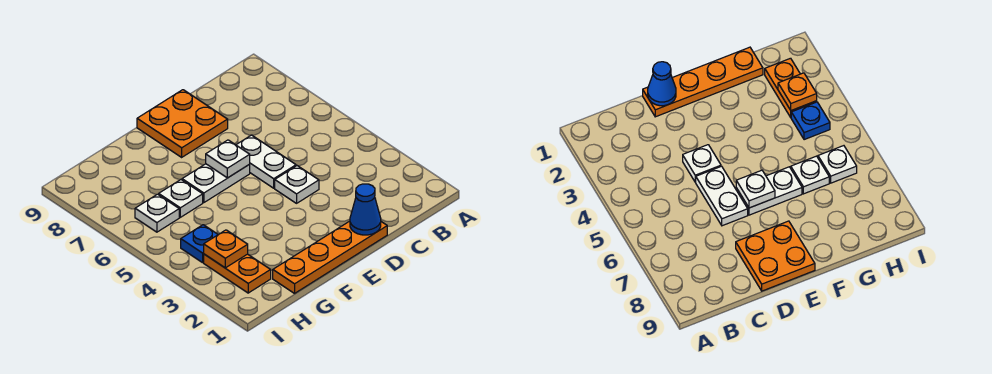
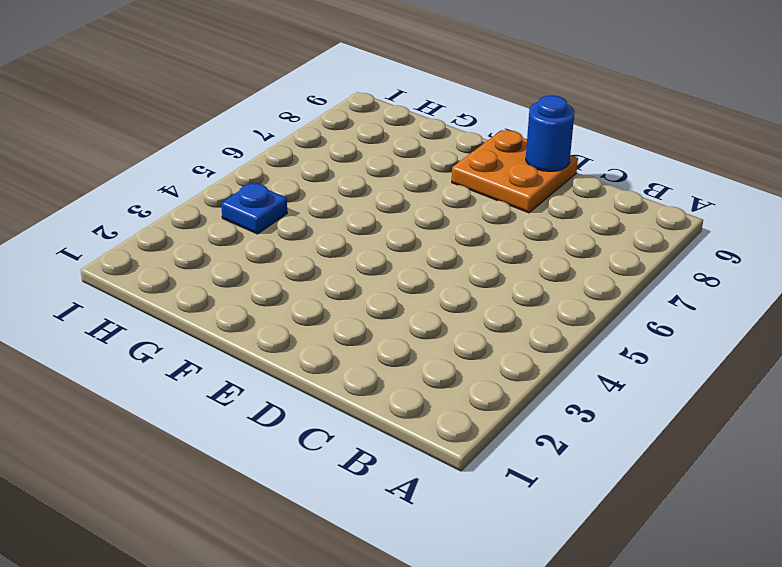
blue 1x1 round brick [526,95,575,171] -> none
none -> orange 1x4 plate [273,221,387,293]
none -> white 1x1 plate [275,166,319,203]
none -> white 1x2 plate [236,135,296,188]

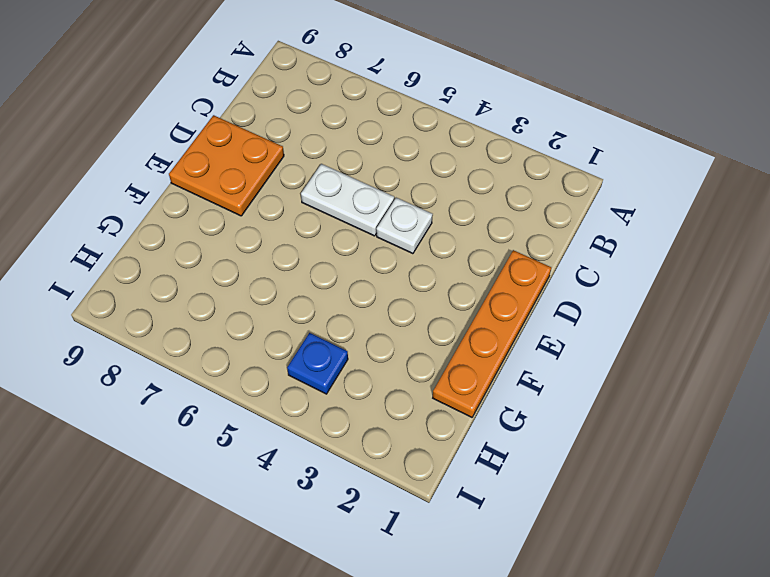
none -> white 1x2 plate [182,164,250,203]
none -> white 1x1 plate [158,180,203,217]
none -> orange 1x2 plate [204,254,271,293]

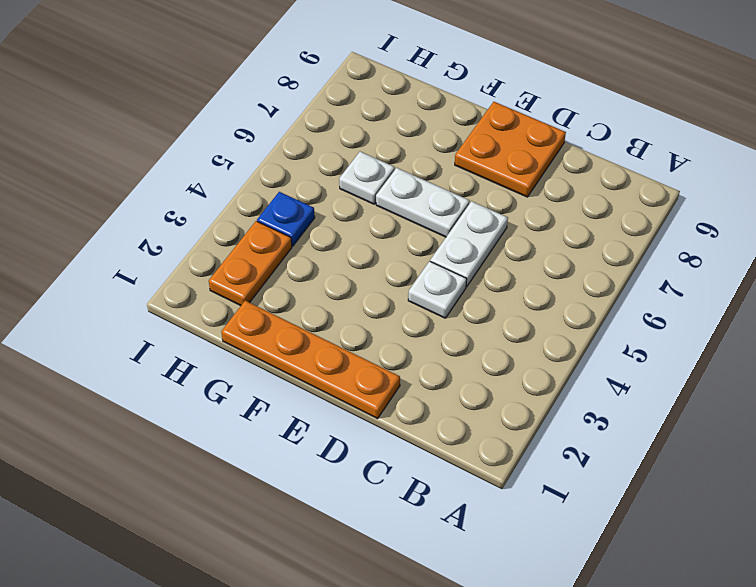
none -> white 1x1 plate [135,194,179,232]
none -> blue 1x1 cone [350,184,381,235]
none -> white 1x1 plate [206,140,250,178]

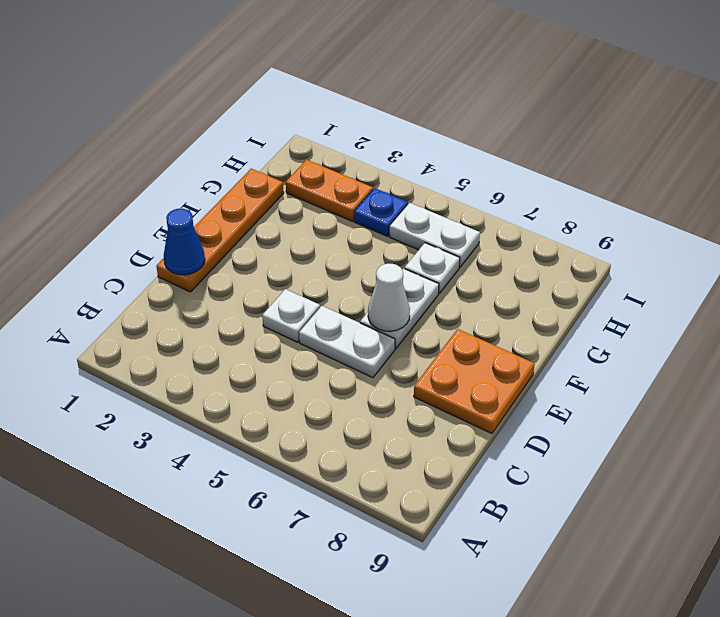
white 1x1 cone [368,264,410,331] -> white 1x1 plate [206,140,250,178]
white 1x2 plate [390,203,480,267] -> white 1x1 plate [135,194,179,232]
none -> orange 1x1 plate [204,230,248,268]

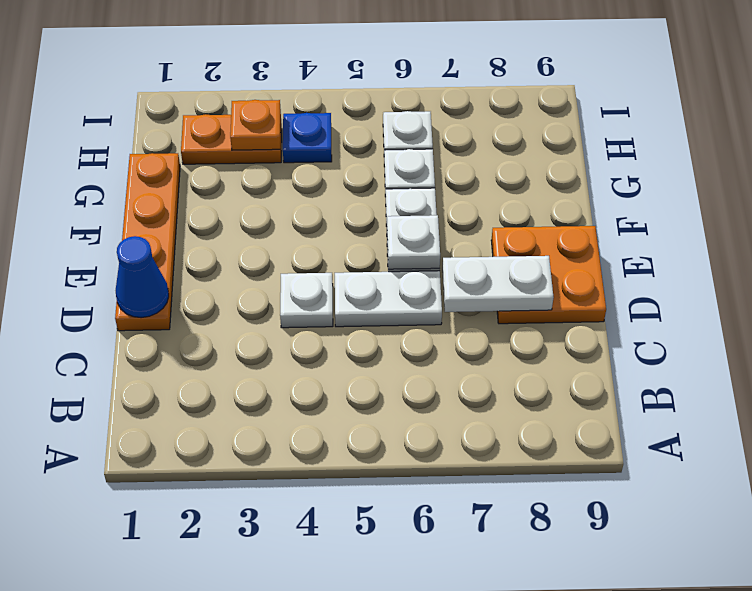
white 1x2 plate [442,256,554,312] -> none

